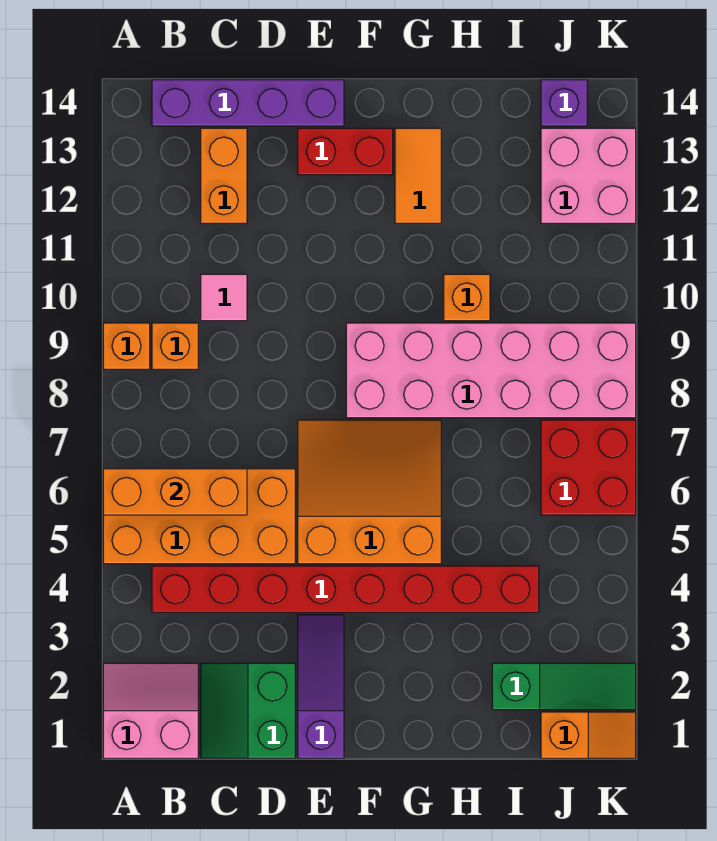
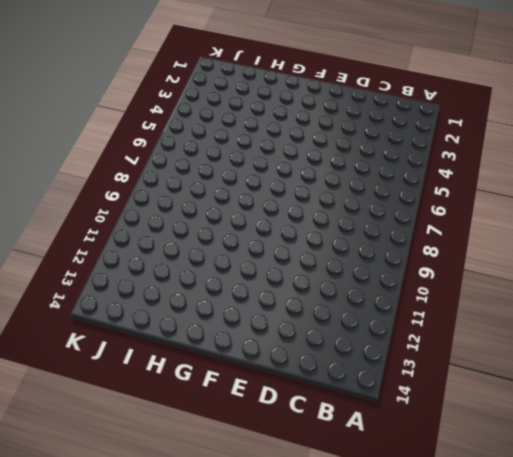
none -> pink 2x2 slope [103,663,198,758]
none -> orange 2x4 brick [103,469,295,564]
none -> orange 1x1 brick [103,323,150,369]

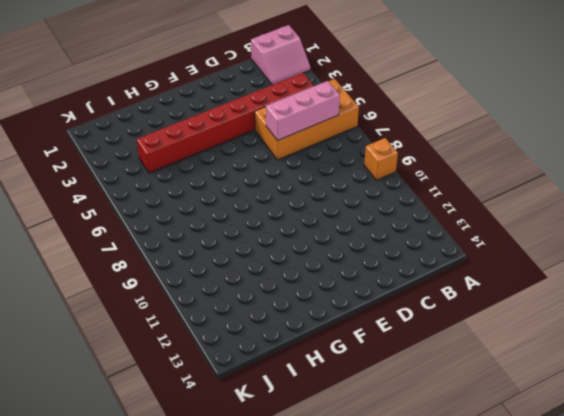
pink 1x3 brick [266,81,340,141] -> orange 1x3 brick [103,469,247,515]
none -> orange 1x1 brick [152,323,198,369]
none -> purple 1x4 brick [152,80,344,126]
none -> green 2x2 slope [201,663,295,758]

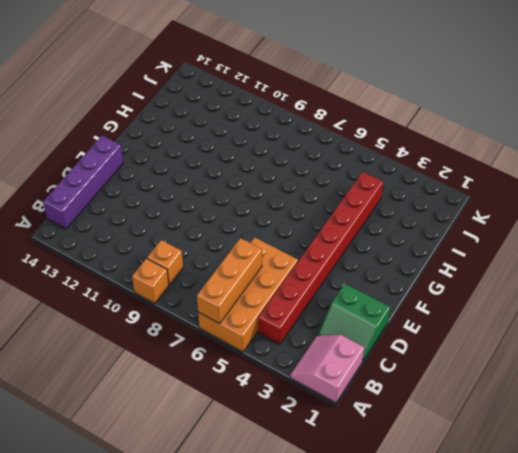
none -> pink 1x1 tile [201,274,247,321]
none -> orange 1x2 brick [201,128,247,223]
none -> purple 1x3 slope [298,615,344,758]

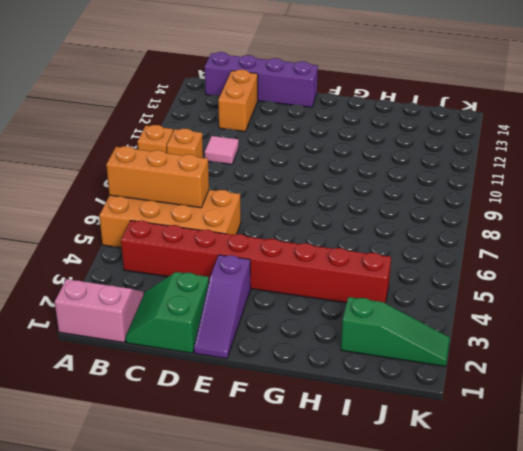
purple 1x3 slope [194,255,251,359] -> purple 1x3 slope turned to [298,615,344,758]
none -> orange 3x3 slope [298,420,441,564]
none -> red 1x2 brick [298,128,393,175]
none -> pink 2x6 brick [346,323,636,418]

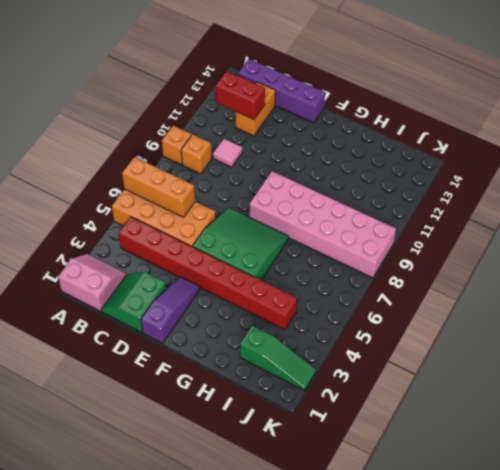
red 1x2 brick [216,71,265,119] -> red 1x2 brick moved to [298,128,393,175]
green 3x3 slope [193,208,289,280] -> orange 3x3 slope [298,420,441,564]
none -> orange 1x2 tile [395,128,441,223]
none -> orange 1x1 brick [444,274,490,321]
none -> orange 1x2 slope [541,712,636,758]

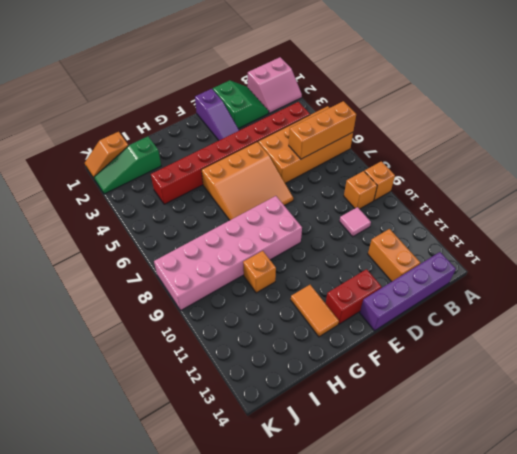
none -> red 2x2 brick [541,420,636,515]
none -> pink 2x2 brick [541,128,636,223]
none -> purple 1x1 brick [541,80,587,126]

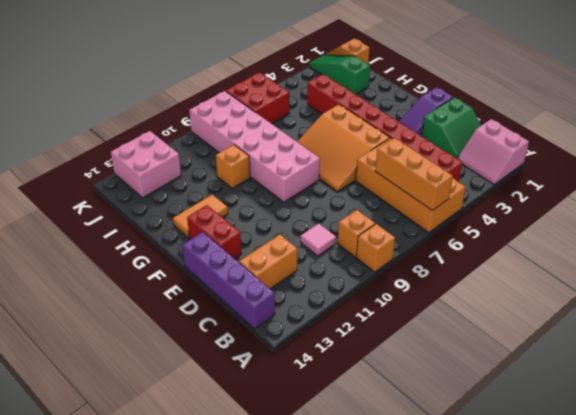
none -> purple 1x1 brick [541,80,587,126]

